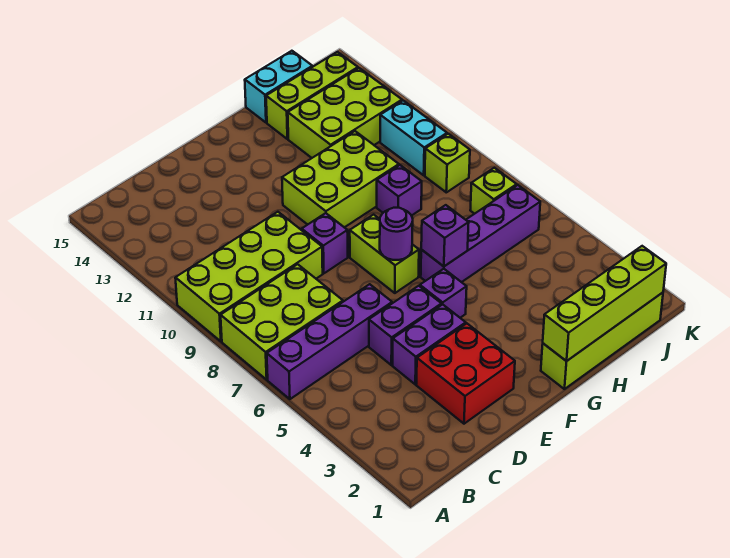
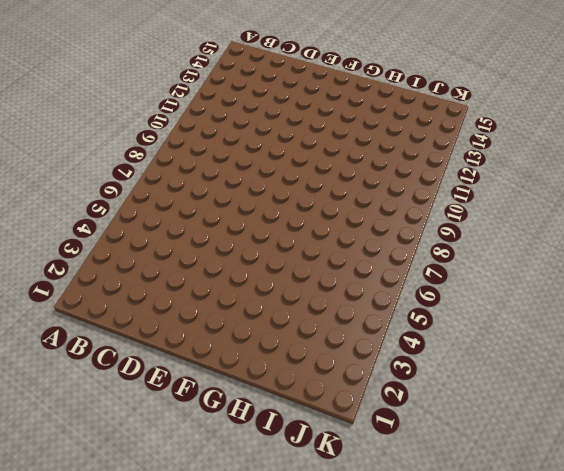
none -> purple 1x4 brick [267,284,392,399]
none -> lime 2x3 brick [221,264,343,380]
none -> lime 2x4 brick [175,212,323,341]

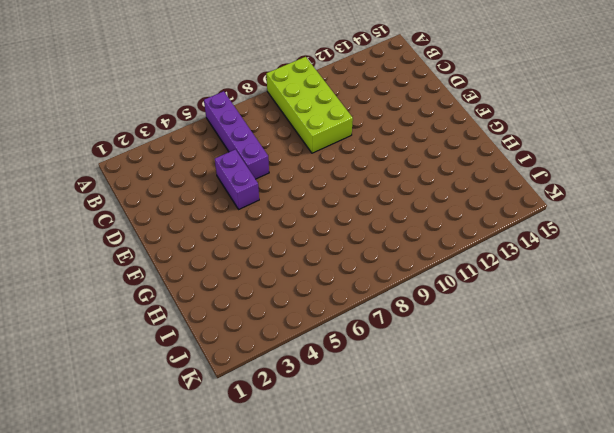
none -> lime 2x3 brick [221,264,343,380]
none -> red 2x2 brick [416,323,515,424]
none -> purple 1x2 brick [393,304,466,384]

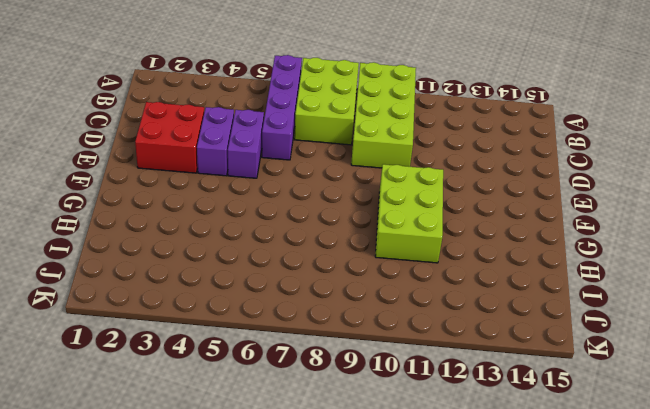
none -> purple 1x1 brick [302,213,348,273]
none -> purple 1x1 brick [420,269,467,318]
none -> lime 1x2 brick [350,215,419,293]

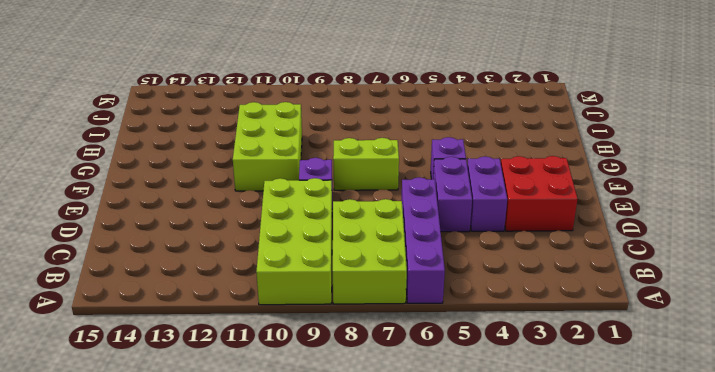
none -> lime 1x4 brick [541,293,663,389]
none -> purple 1x4 brick [421,185,540,282]
none -> purple 1x1 brick [377,165,422,216]

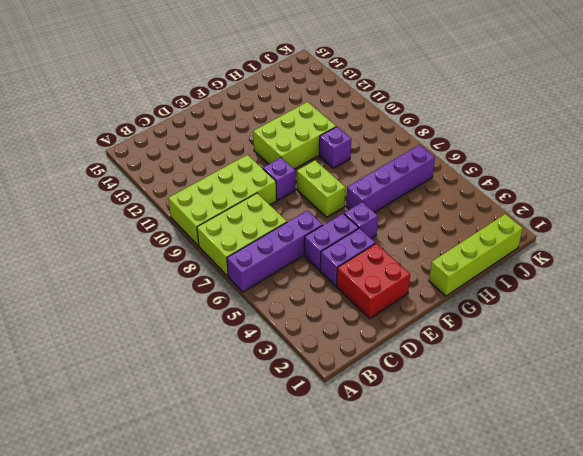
none -> lime 2x3 brick [288,68,402,158]
none -> lime 1x3 brick [266,52,358,139]
none -> cyan 1x2 brick [245,51,312,123]

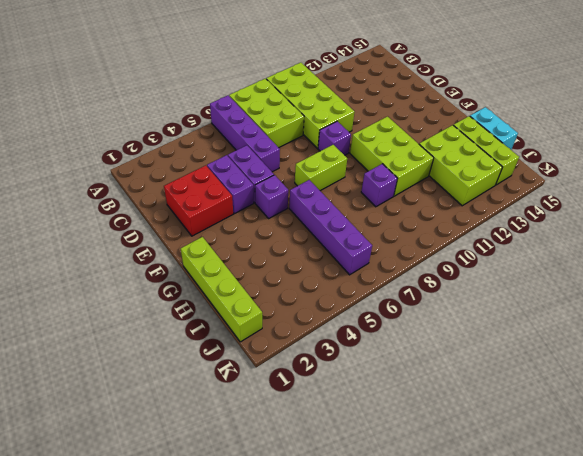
none -> lime 1x1 brick [470,168,517,214]
none -> lime 1x1 brick [425,134,470,192]
none -> cyan 1x2 brick [380,101,447,175]

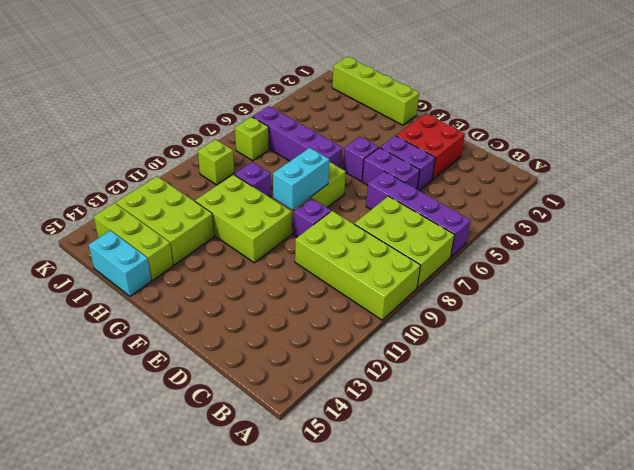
cyan 1x2 brick [273,148,329,210] -> cyan 1x2 brick moved to [380,101,447,175]
none -> purple 1x1 round brick [380,208,413,260]
none -> lime 1x4 brick [543,246,666,361]
none -> purple 1x1 brick [421,205,469,266]

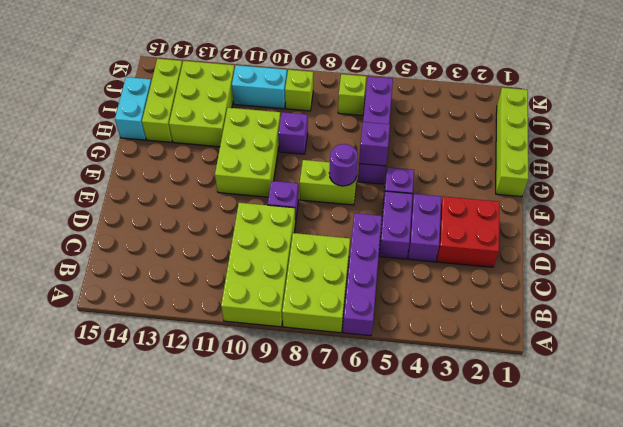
none -> lime 1x4 brick [543,246,666,361]

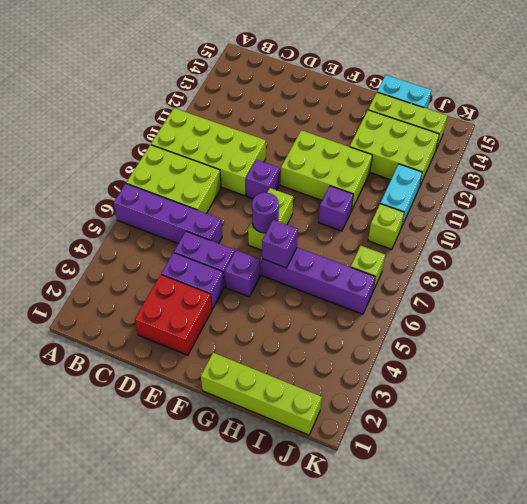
none -> lime 1x4 brick [543,246,666,361]

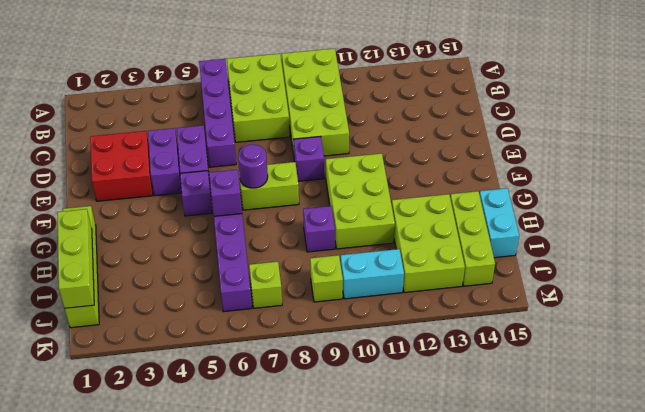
lime 1x3 brick [57,209,94,308] -> lime 1x4 brick [543,246,666,361]

